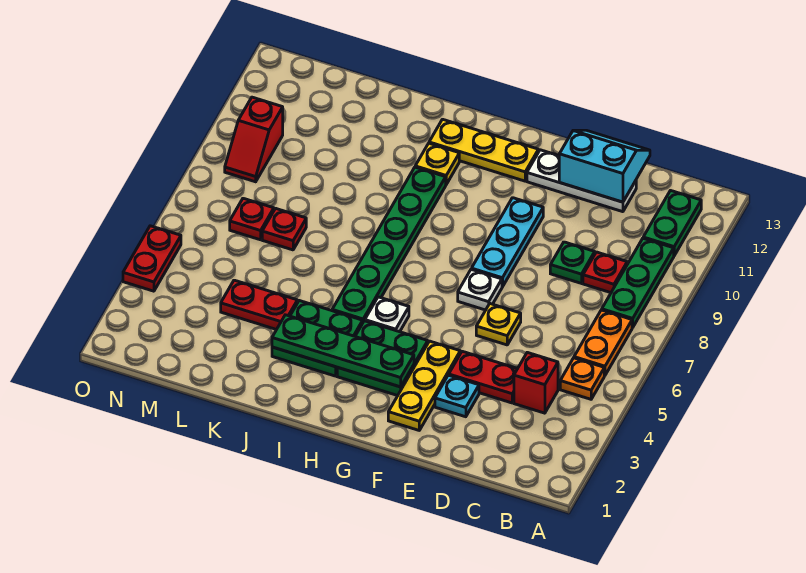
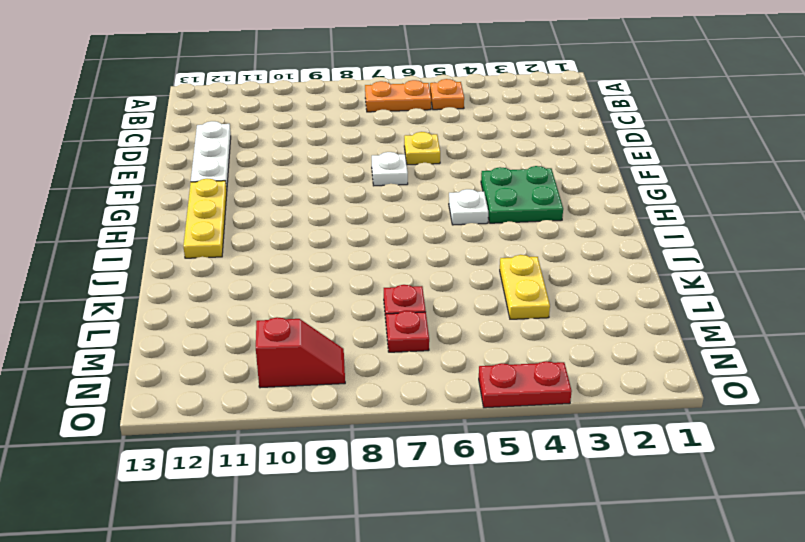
yellow 1x2 plate [500,255,550,319] -> red 1x2 plate [221,280,297,330]
none -> green 1x3 plate [602,238,674,328]
none -> green 1x2 plate [643,191,701,256]
none -> red 1x1 brick [514,352,558,413]

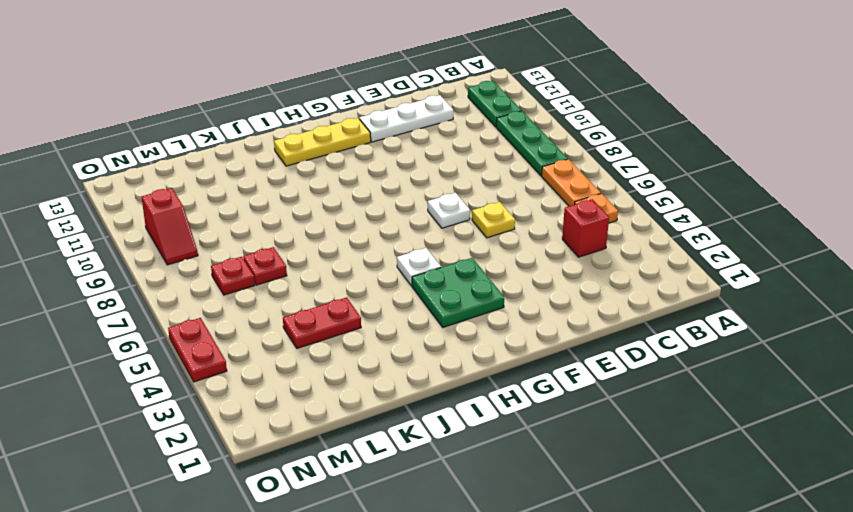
none -> red 1x1 plate [583,252,627,293]
none -> red 1x2 plate [449,351,517,403]
none -> green 1x1 plate [550,242,595,283]

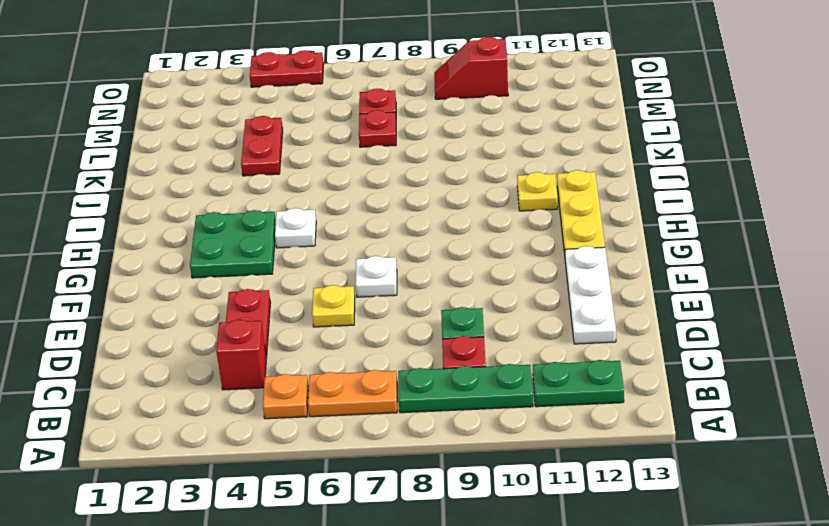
none -> cyan 1x1 plate [435,375,479,417]
none -> yellow 1x3 plate [388,341,460,430]
none -> cyan 1x3 plate [472,198,543,287]

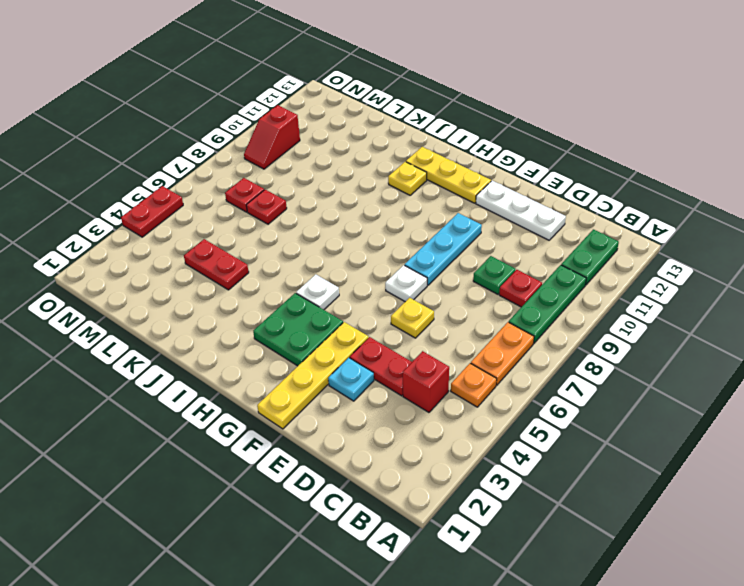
yellow 1x4 plate [257,322,368,429] -> yellow 1x3 plate [388,341,460,430]
none -> green 2x2 plate [272,301,363,376]
none -> green 1x6 plate [332,167,446,322]
none -> cyan 2x2 slope [559,130,650,202]

